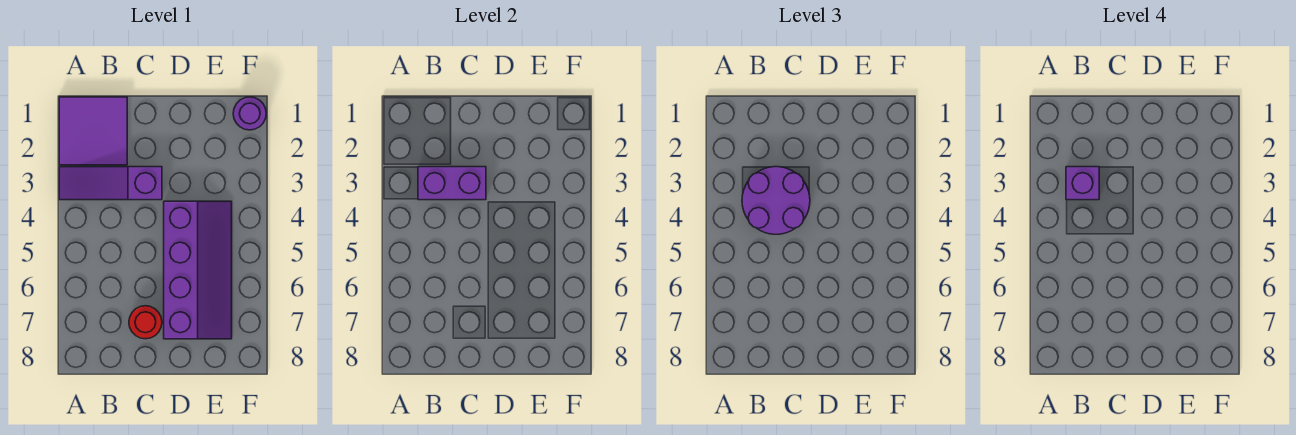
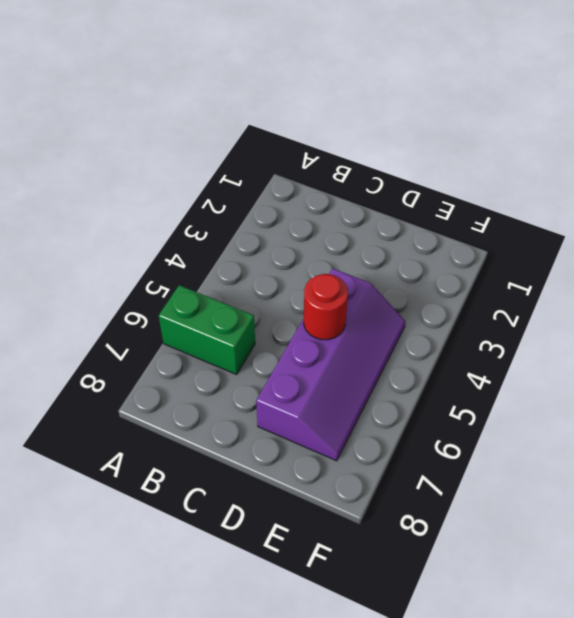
green 1x2 brick [159,285,255,375] -> none
red 1x1 round brick [304,274,348,340] -> red 1x1 round brick moved to [129,306,162,339]
none -> purple 2x2 tile [59,97,127,165]
none -> purple 1x3 slope [59,167,162,200]

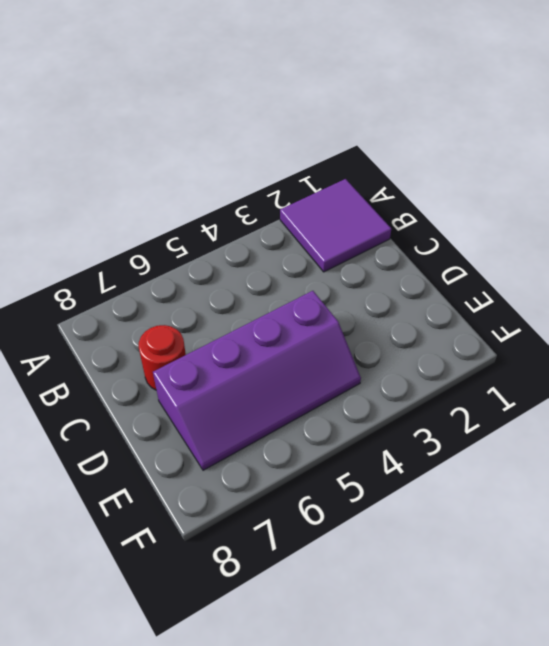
none -> purple 1x3 slope [59,167,162,200]
none -> purple 1x1 round brick [233,97,266,130]

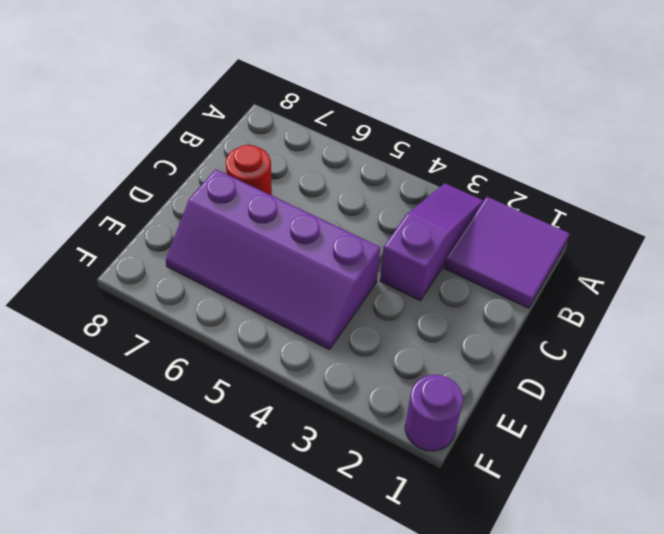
none -> purple 1x2 brick [418,167,486,200]
none -> purple 2x2 round brick [742,167,810,234]

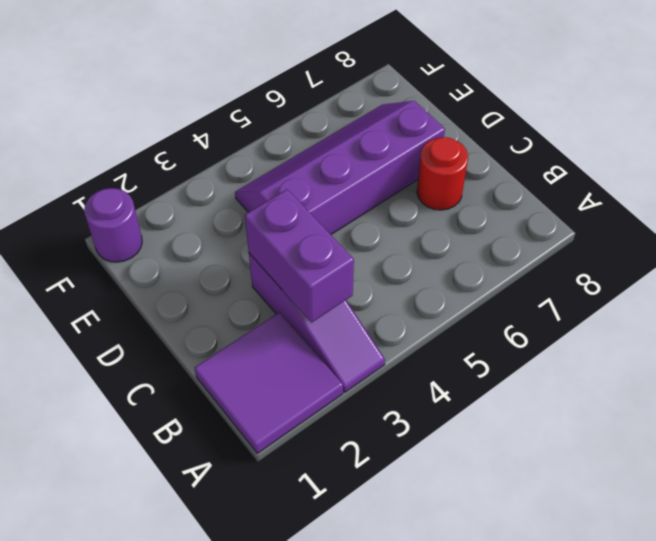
none -> purple 2x2 round brick [742,167,810,234]
none -> purple 1x1 brick [1066,167,1099,200]

